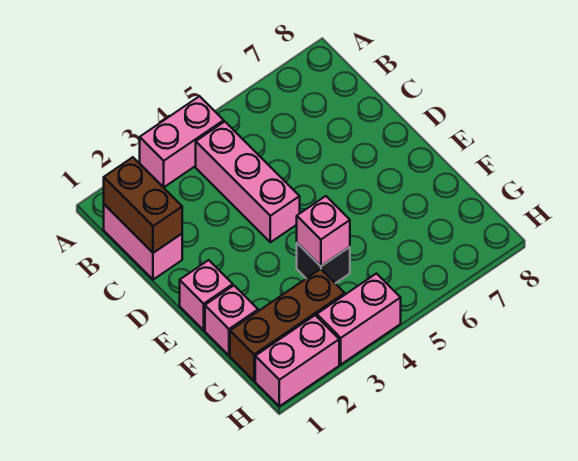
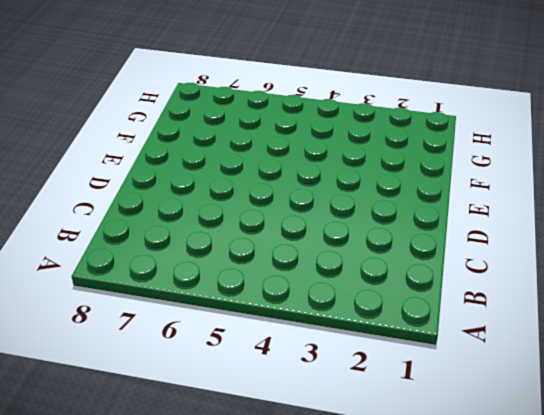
none -> pink 1x2 brick [140,96,224,187]
none -> pink 1x2 brick [104,204,182,280]

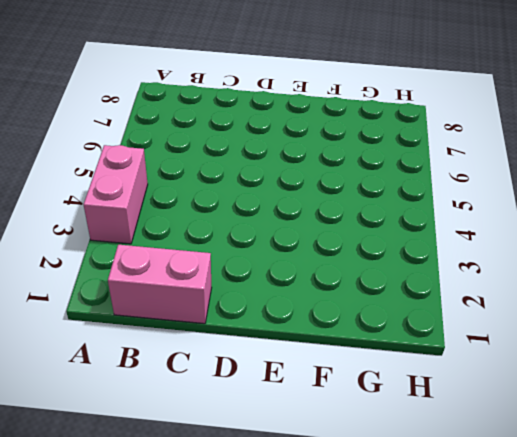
none -> pink 1x3 brick [196,122,300,242]
none -> pink 1x1 brick [180,260,233,330]

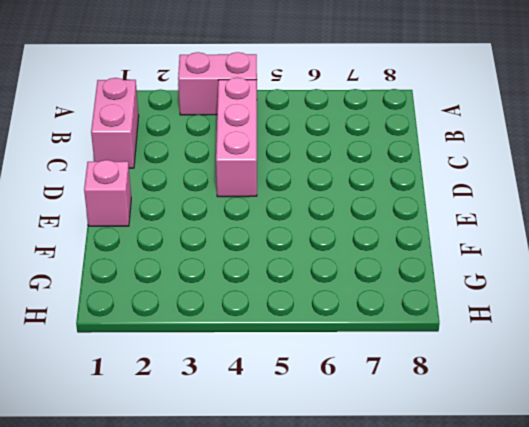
none -> pink 1x1 brick [205,286,258,355]
none -> black 1x1 brick [297,243,350,283]

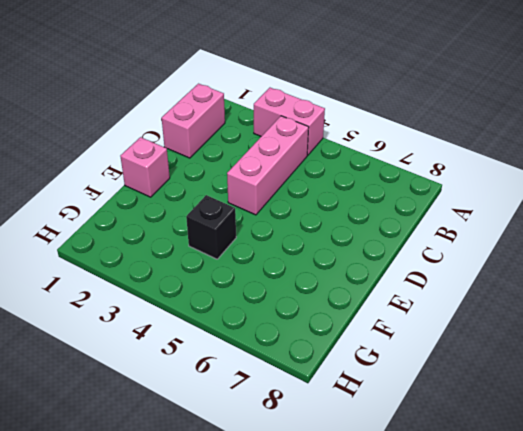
none -> pink 1x1 brick [205,286,258,355]
none -> brown 1x3 brick [230,269,345,381]

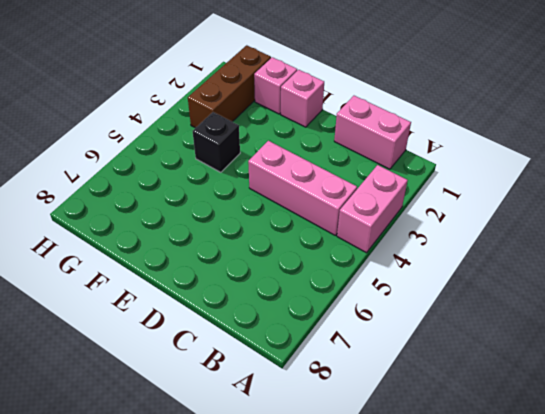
none -> pink 1x2 brick [255,315,339,406]
none -> pink 1x2 brick [317,274,401,364]

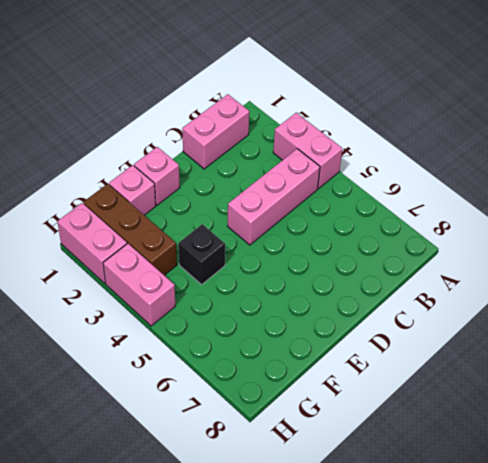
none -> brown 1x2 brick [104,157,182,253]
none -> pink 1x1 brick [297,196,350,266]

